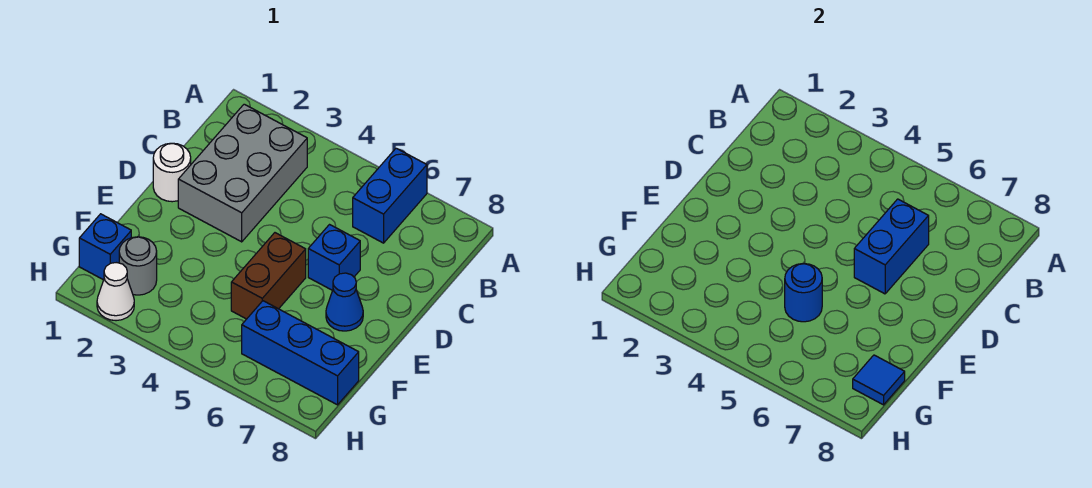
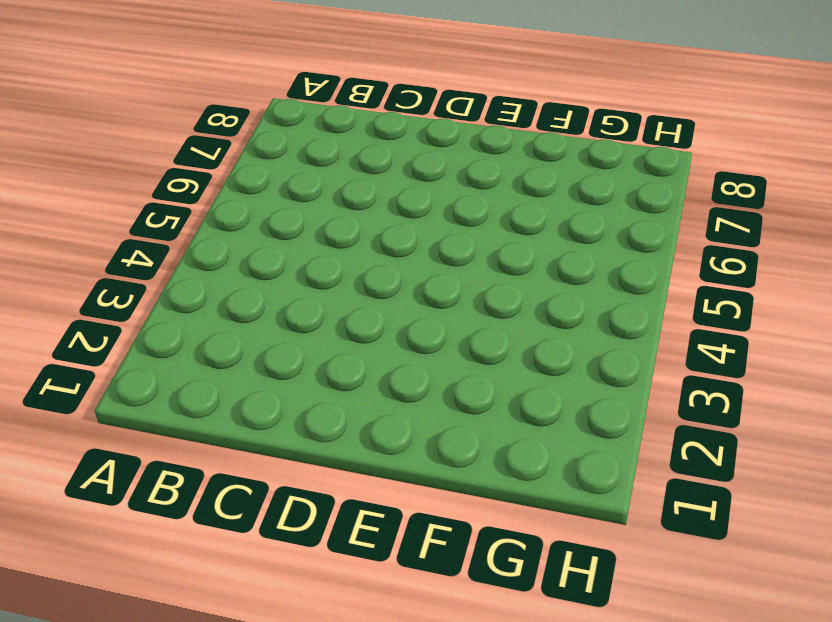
none -> blue 1x2 brick [353,148,427,243]
none -> grey 2x3 brick [178,104,307,242]
none -> white 1x1 round brick [153,143,191,202]

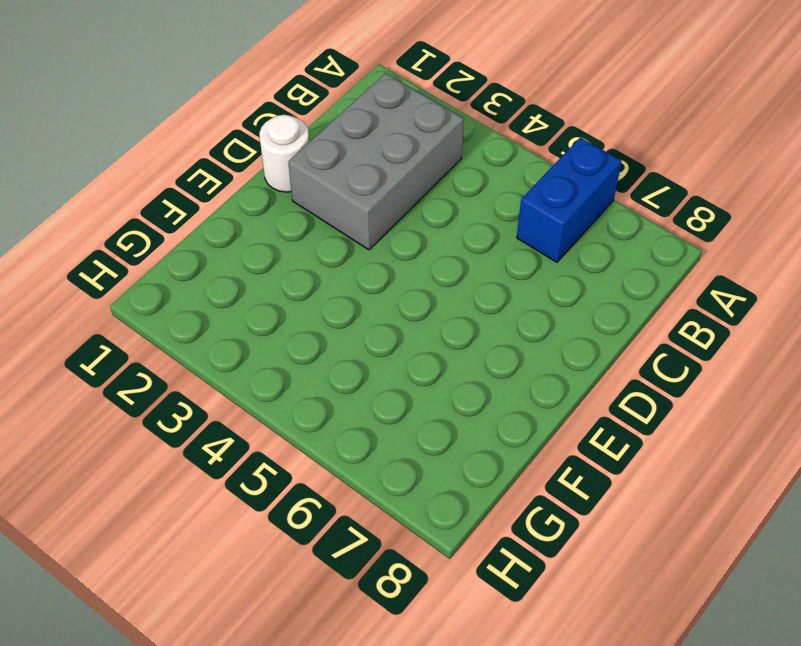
none -> blue 1x1 brick [308,225,360,290]
none -> brown 1x2 brick [231,233,306,319]
none -> blue 1x1 cone [326,273,363,331]

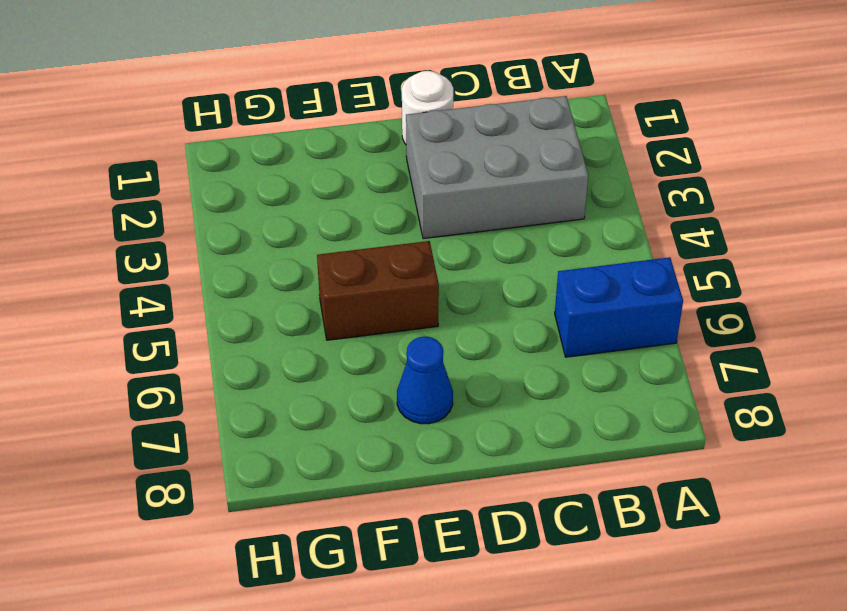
none -> blue 1x1 brick [308,225,360,290]
none -> blue 1x1 brick [79,214,131,280]
none -> grey 1x1 round brick [119,237,157,295]

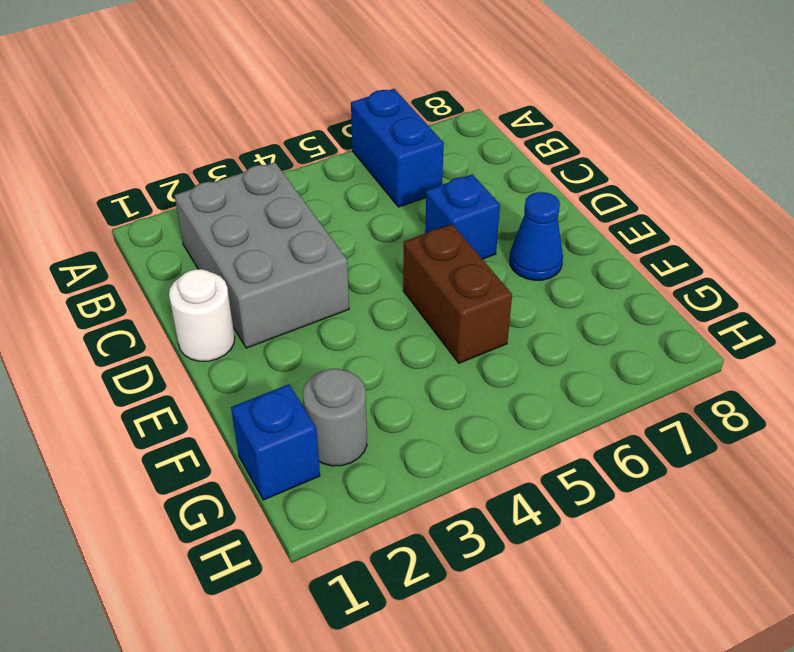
none -> blue 1x3 brick [242,301,359,405]
none -> white 1x1 cone [97,263,134,321]
none -> blue 1x2 brick [854,199,929,294]

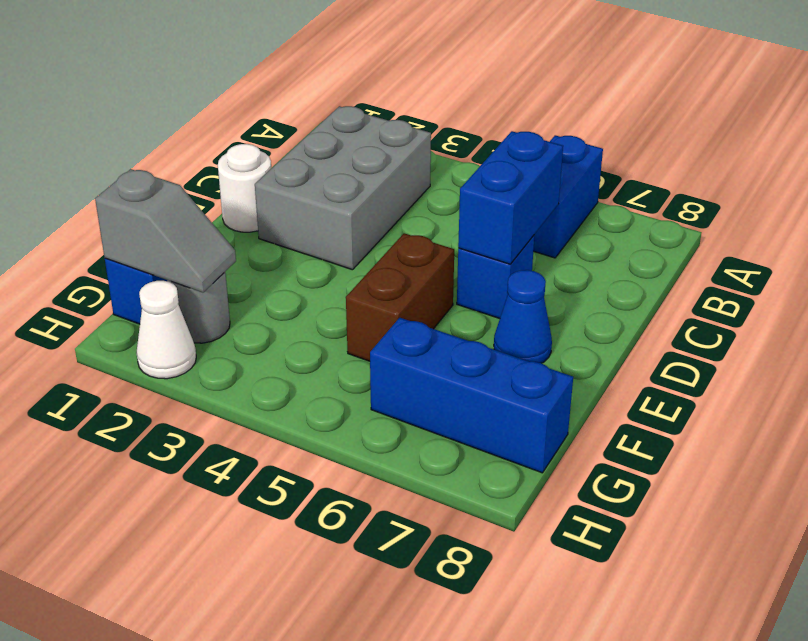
grey 1x2 slope [95,169,236,293] -> none
none -> blue 1x1 round brick [785,264,822,322]
none -> blue 1x1 tile [853,355,905,405]

